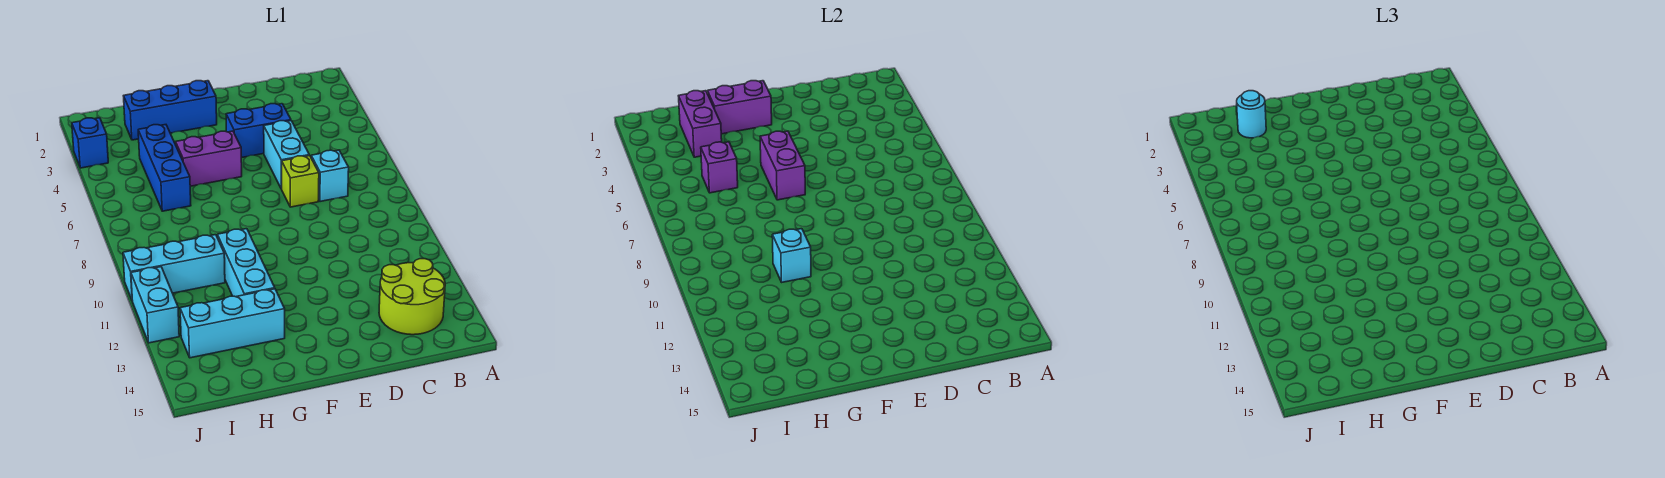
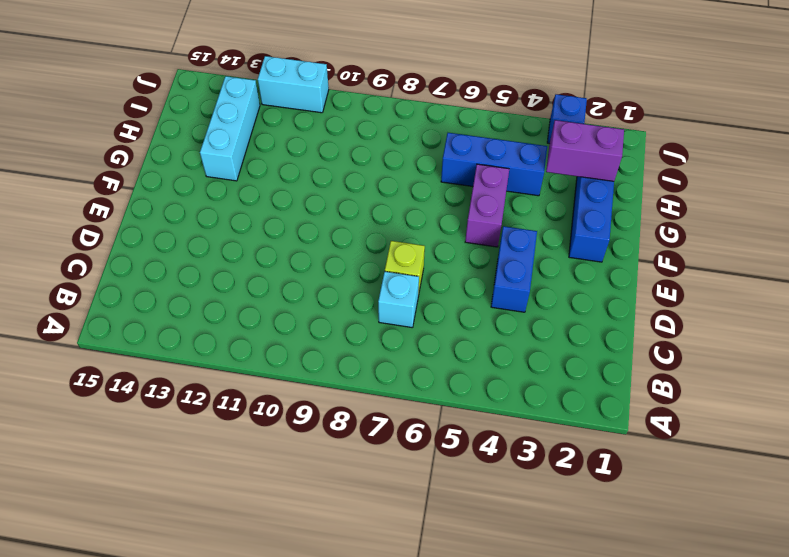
none -> lime 2x2 round brick [379,259,445,335]
none -> cyan 1x2 brick [264,121,309,189]
none -> cyan 1x3 brick [217,229,275,297]

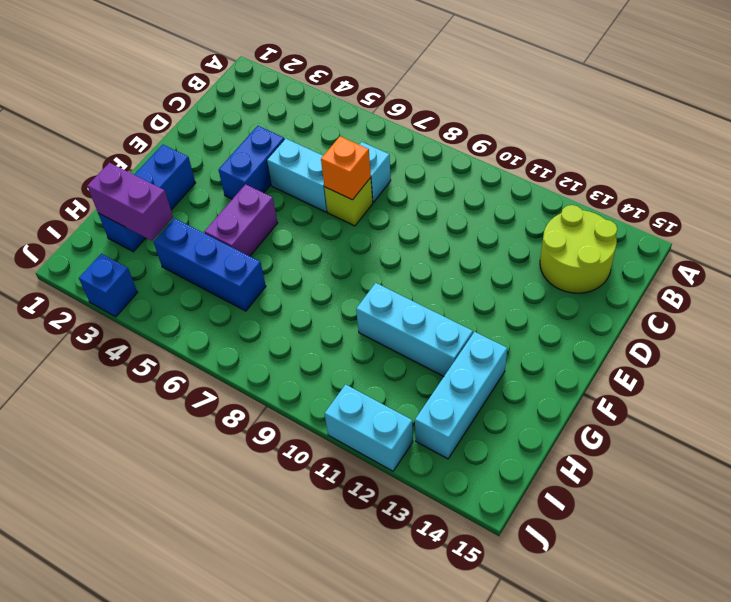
orange 1x1 brick [321,136,371,200] -> none
none -> cyan 1x3 brick [123,235,225,299]
none -> purple 1x2 brick [707,81,772,134]
none -> purple 1x2 brick [760,131,805,200]

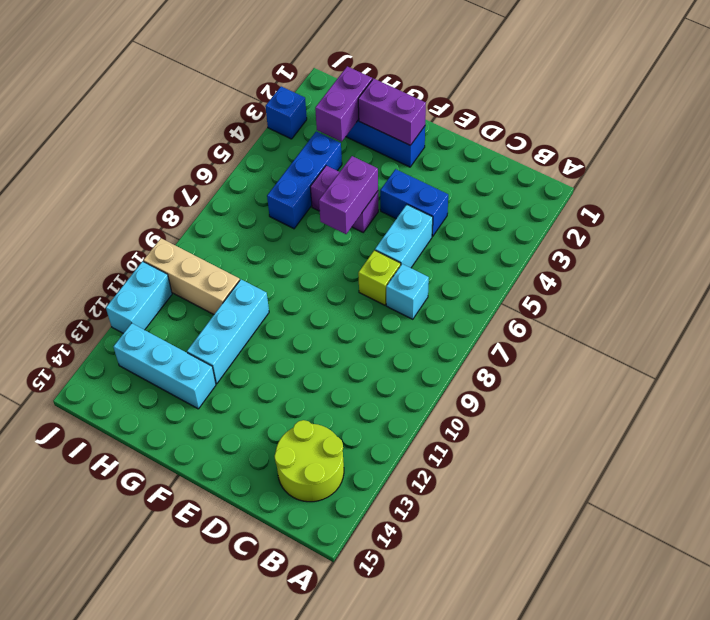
tan 1x3 brick [143,238,240,314] -> cyan 1x3 brick [123,235,225,299]
none -> cyan 1x1 brick [772,229,811,282]
none -> purple 1x1 brick [701,142,738,193]
none -> cyan 1x1 round brick [1237,91,1266,138]

